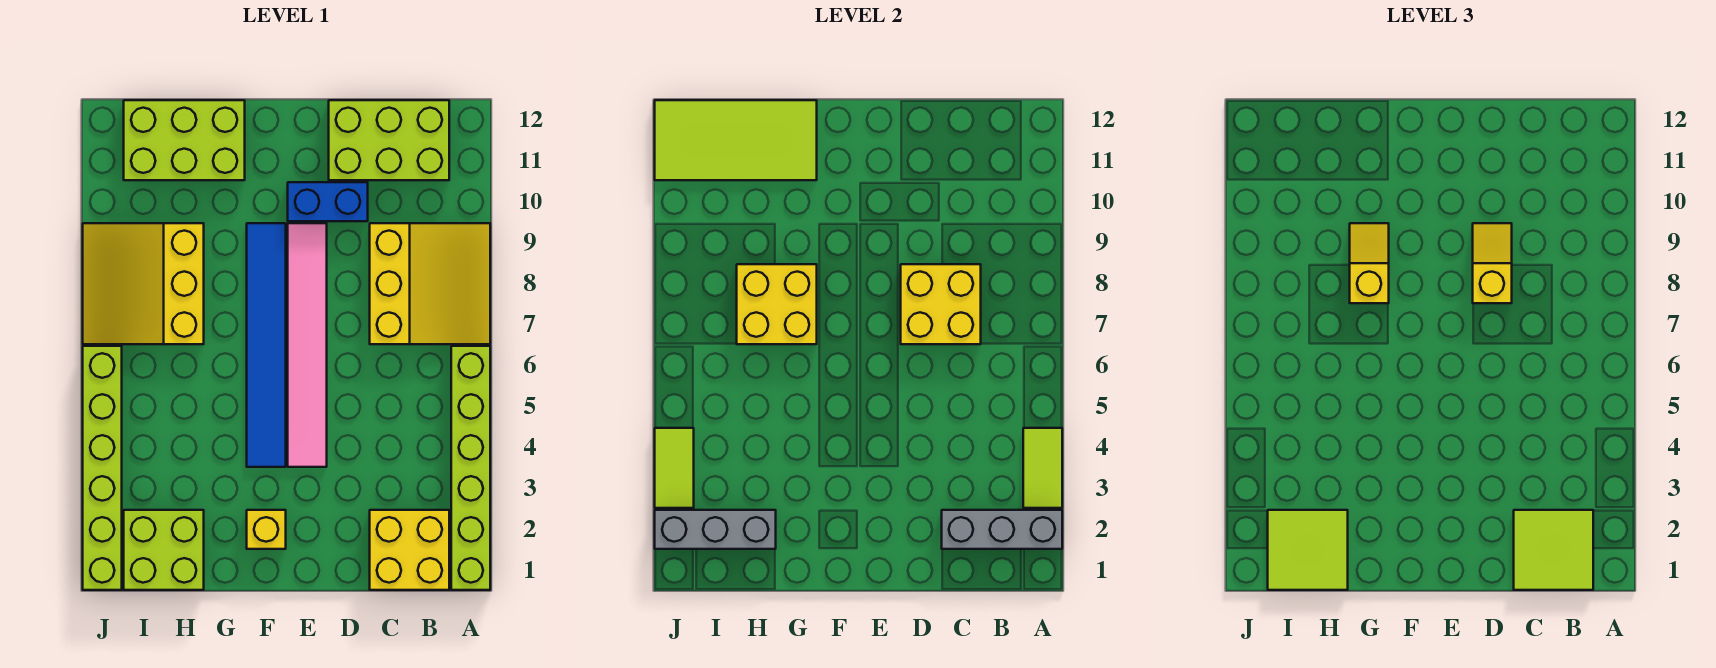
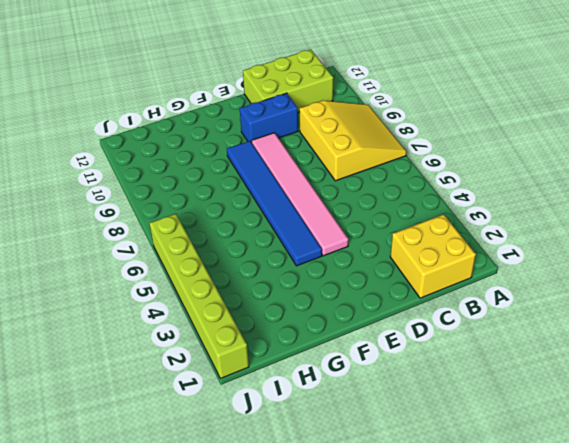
none -> lime 1x6 brick [451,346,490,590]
none -> yellow 1x1 brick [247,510,286,549]
none -> lime 2x3 brick [124,100,245,180]

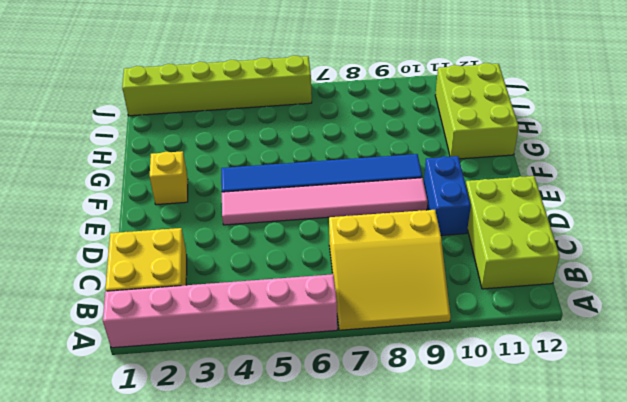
pink 1x6 brick [103,274,337,348] -> lime 1x6 brick [451,346,490,590]
none -> lime 2x2 brick [124,510,204,590]
none -> yellow 3x3 slope [83,223,204,344]
none -> grey 1x3 brick [942,510,1062,549]

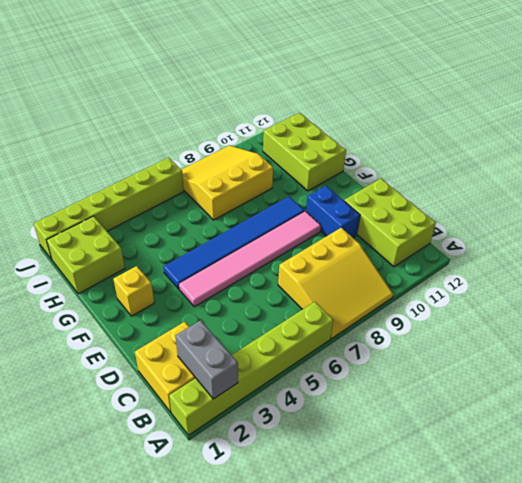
grey 1x2 brick [176,320,238,399] -> grey 1x3 brick [942,510,1062,549]
none -> lime 1x2 tile [1023,428,1062,508]
none -> yellow 2x2 brick [901,264,981,344]
none -> yellow 2x2 brick [737,264,817,344]

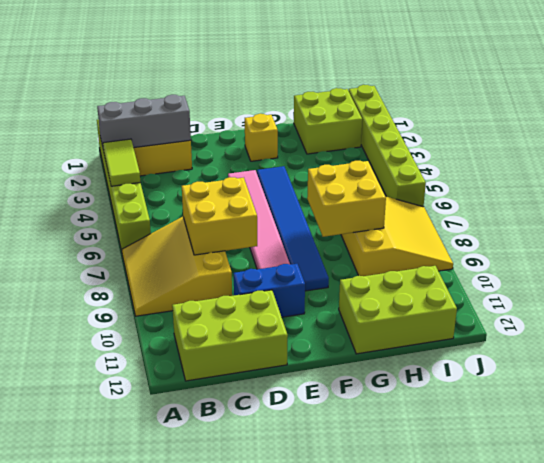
none -> lime 2x4 tile [655,100,817,180]
none -> grey 1x3 brick [655,510,776,549]
none -> lime 1x2 tile [655,428,694,508]

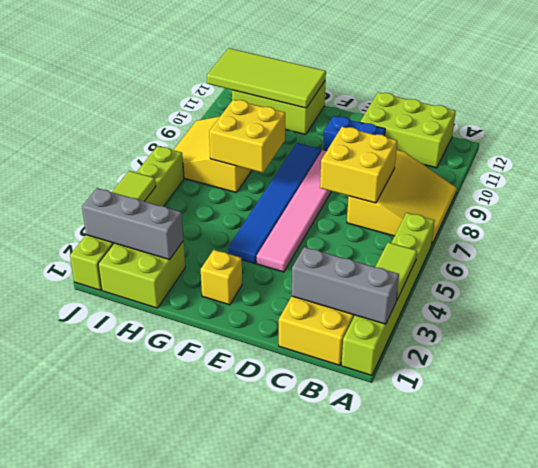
none -> lime 2x2 tile [1514,510,1593,590]
none -> yellow 1x2 slope [1473,223,1512,303]
none -> yellow 1x2 slope [1350,223,1389,303]

